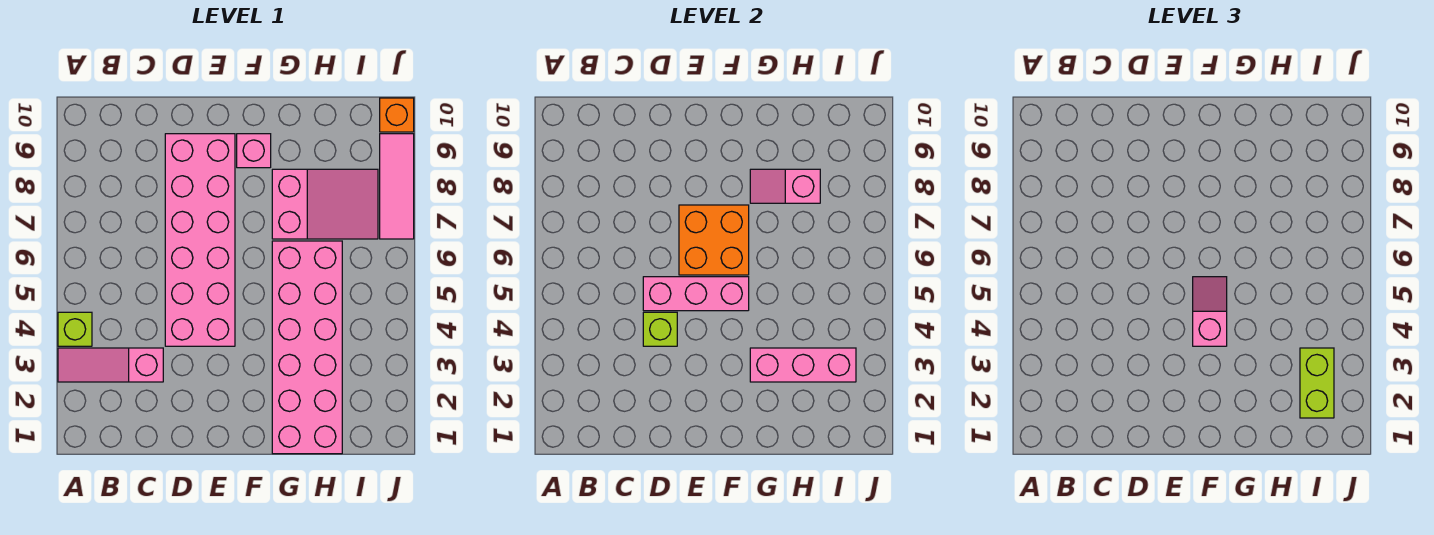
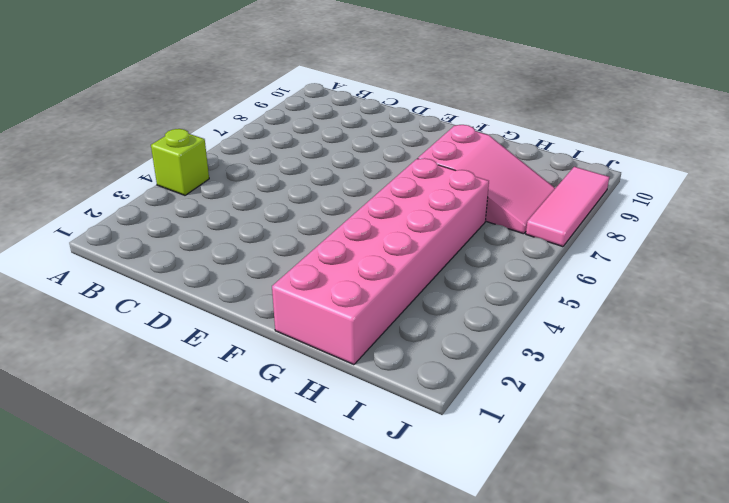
none -> pink 1x3 slope [58,348,163,382]
none -> pink 2x6 brick [165,134,235,346]
none -> pink 1x1 brick [237,134,271,168]

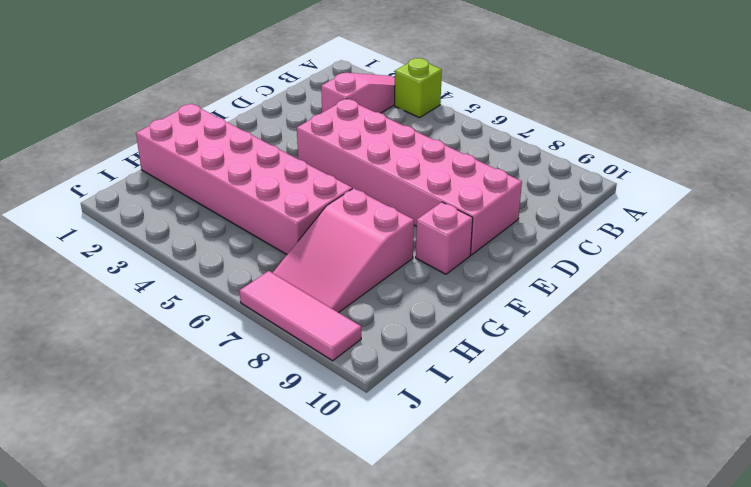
none -> orange 1x1 brick [380,98,414,132]
none -> lime 1x1 brick [643,312,677,346]
none -> pink 1x3 brick [643,277,749,311]

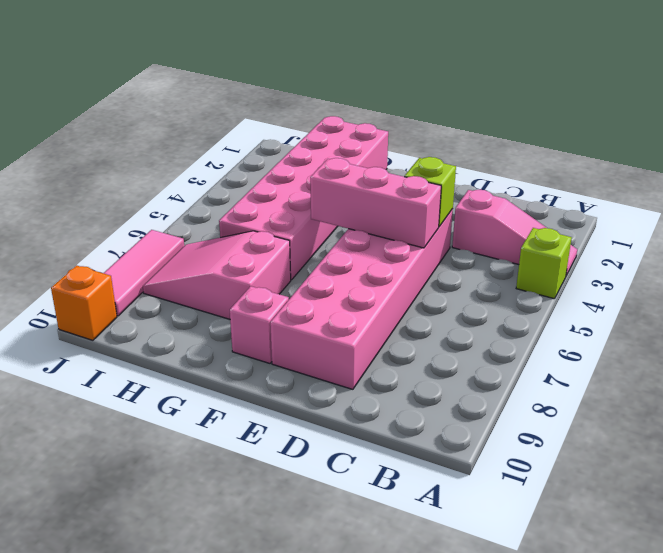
none -> orange 2x2 brick [679,205,749,275]
none -> pink 1x3 brick [750,348,856,382]
none -> pink 1x2 slope [750,169,820,203]

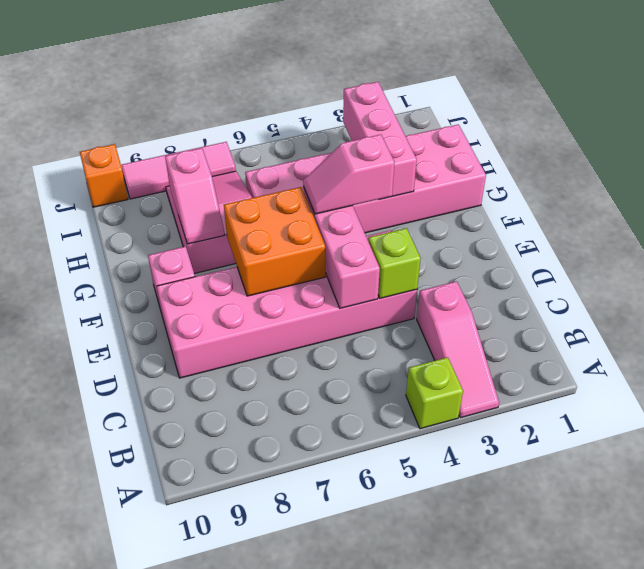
none -> lime 1x2 brick [1300,348,1334,418]

